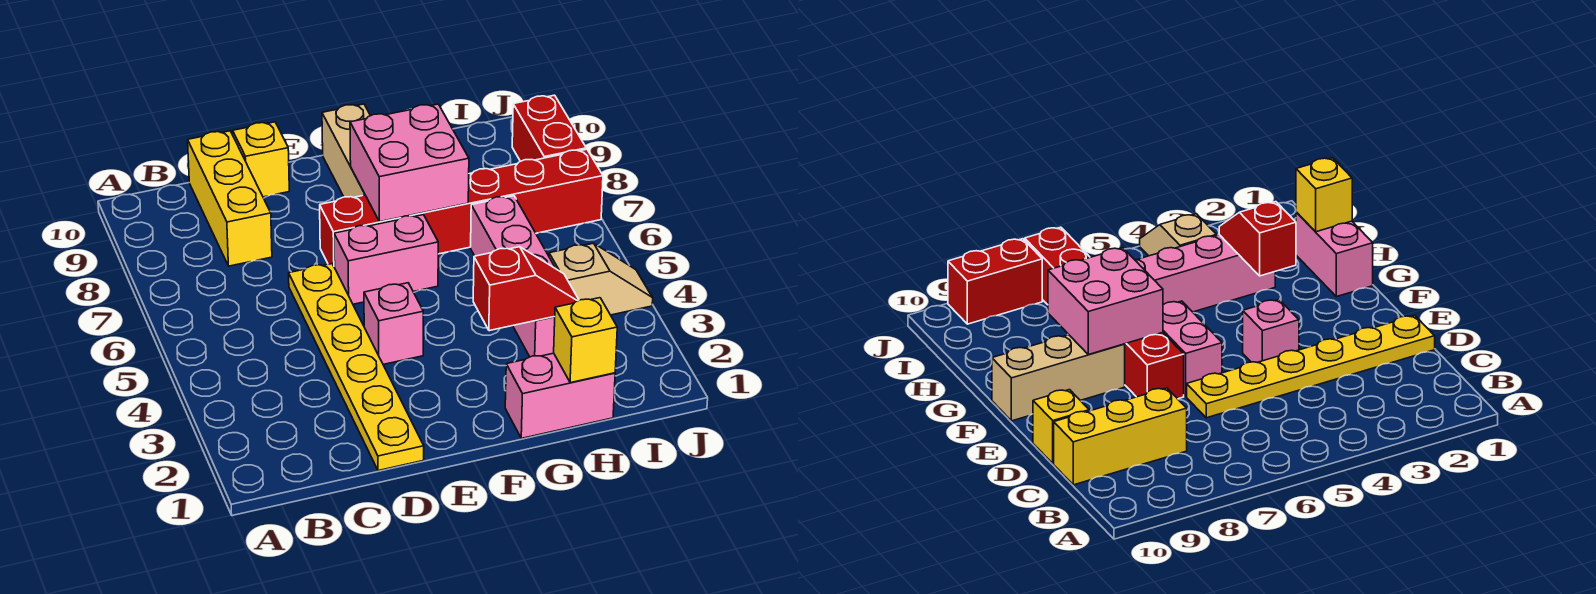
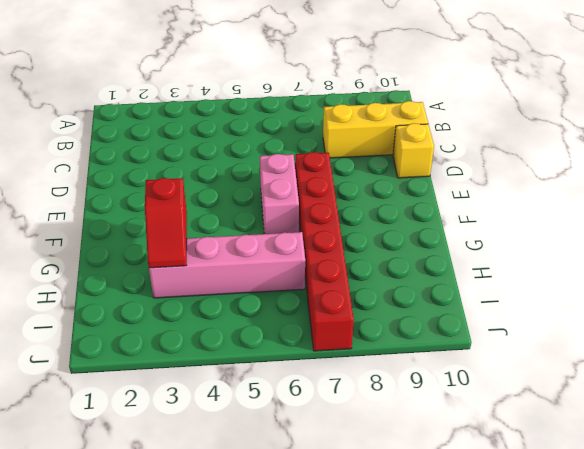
none -> yellow 1x6 plate [289,264,424,471]
none -> pink 1x1 brick [364,283,423,364]
none -> tan 1x3 brick [322,104,370,197]

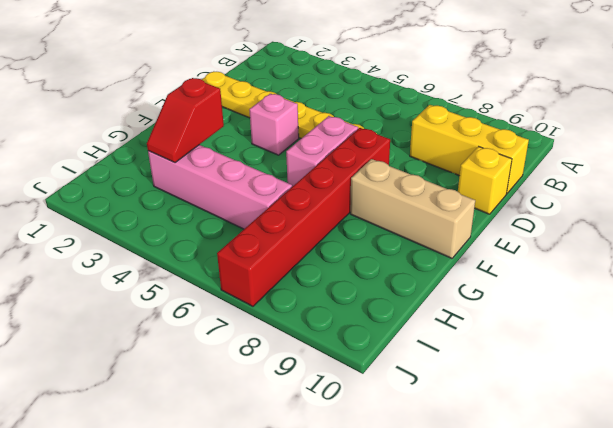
none -> pink 1x2 brick [505,353,615,438]
none -> tan 1x2 slope [549,243,653,315]
none -> red 1x2 brick [512,95,586,161]

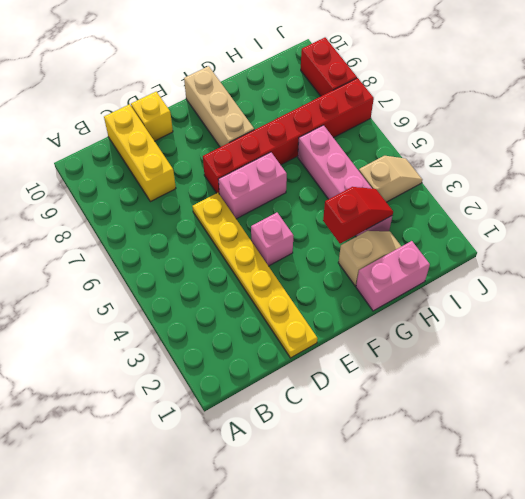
tan 1x2 slope [338,231,401,286] -> none
none -> pink 2x2 brick [350,104,469,222]
none -> yellow 1x1 brick [554,298,617,383]

